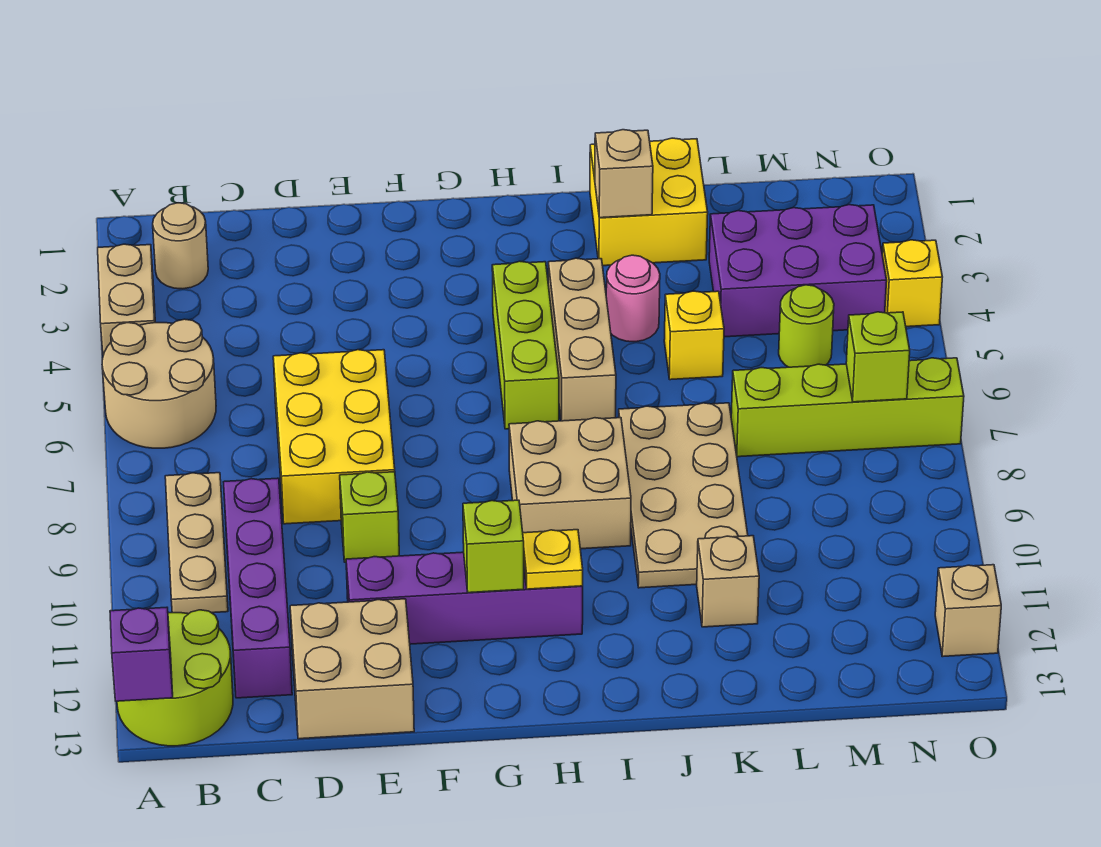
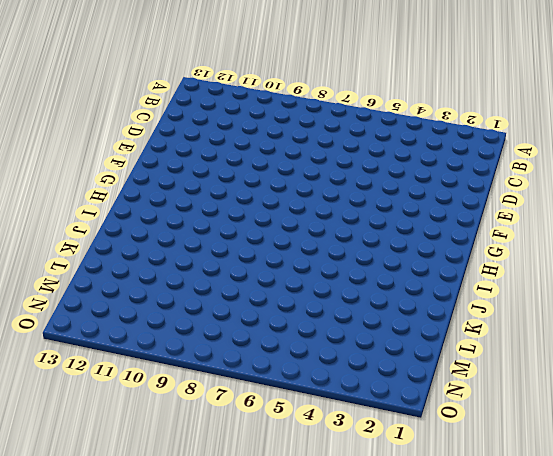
none -> tan 1x2 brick [98,244,155,355]
none -> tan 2x2 round brick [102,319,216,448]
none -> lime 2x2 round brick [117,610,233,746]

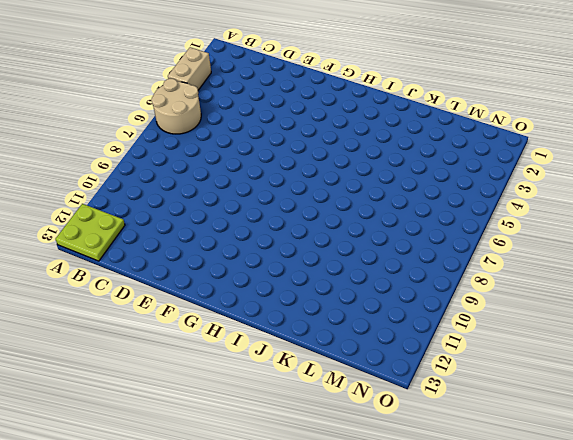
lime 2x2 plate [56,204,125,261] -> lime 2x2 round brick [117,610,233,746]
none -> tan 1x1 round brick [153,203,208,289]
none -> tan 1x3 plate [165,473,228,614]
none -> purple 1x4 brick [224,478,292,698]

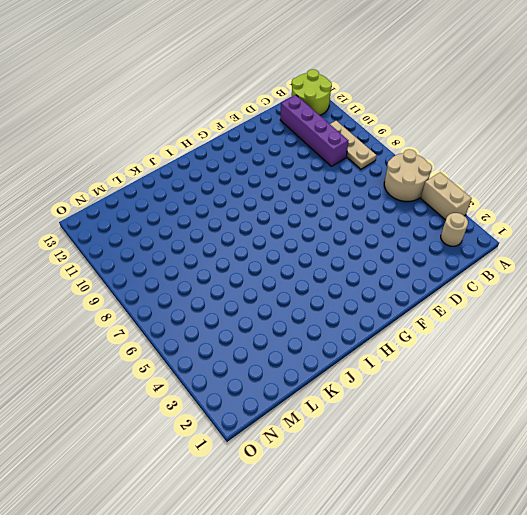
none -> yellow 2x3 brick [273,350,395,524]
none -> tan 2x2 brick [290,599,414,739]
none -> lime 1x1 brick [340,472,399,562]

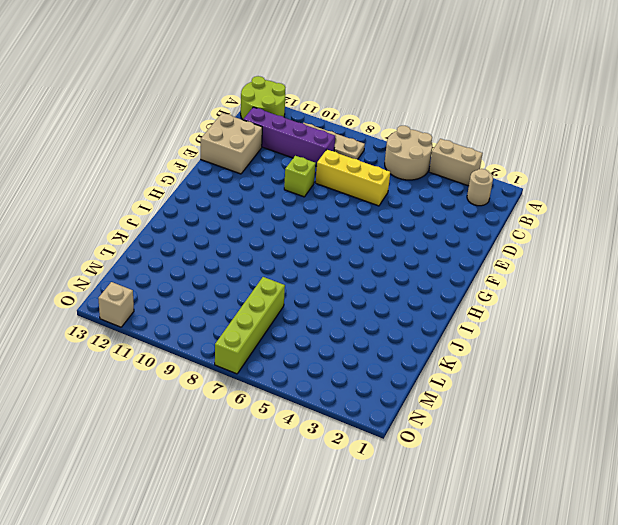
yellow 1x3 brick [316,150,390,206] -> yellow 2x3 brick [273,350,395,524]
none -> purple 1x4 brick [346,552,583,644]
none -> lime 1x3 brick [492,261,559,429]
none -> tan 2x2 brick [509,418,631,549]

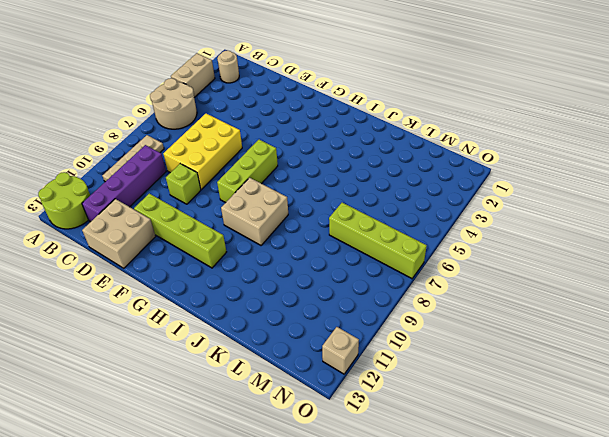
lime 1x4 brick [134,194,226,268] -> purple 1x4 brick [346,552,583,644]
lime 1x3 brick [217,140,278,203] -> lime 1x3 brick moved to [492,261,559,429]
none -> tan 1x3 brick [548,258,616,421]
none -> yellow 2x2 brick [590,138,708,266]
none -> pink 1x1 round brick [606,255,660,342]

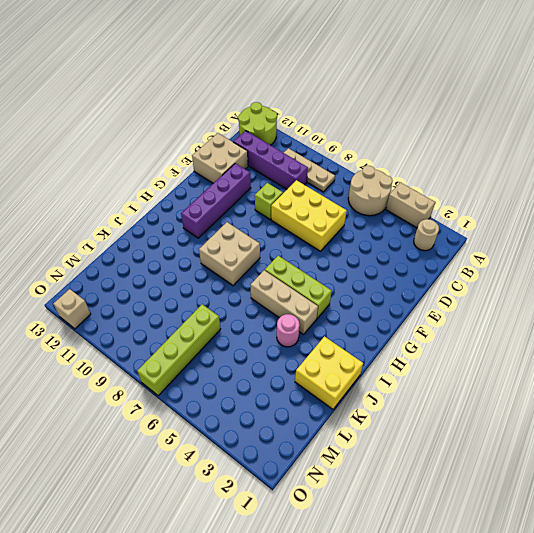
none -> tan 2x4 plate [619,403,748,588]
none -> yellow 1x1 brick [664,291,724,380]
none -> tan 1x1 brick [697,536,759,627]

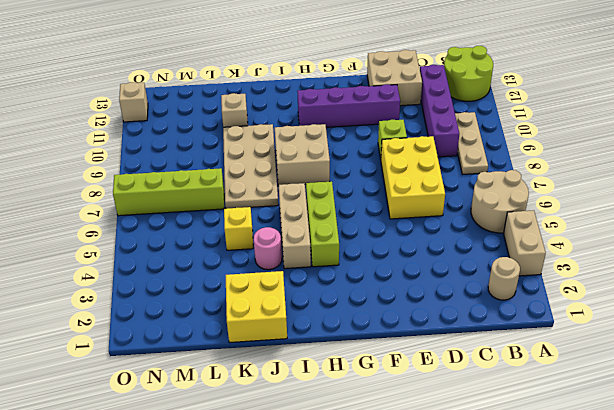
none -> purple 2x3 brick [709,205,887,337]
none -> lime 1x1 round brick [779,285,834,367]
none -> yellow 1x1 brick [882,240,942,327]

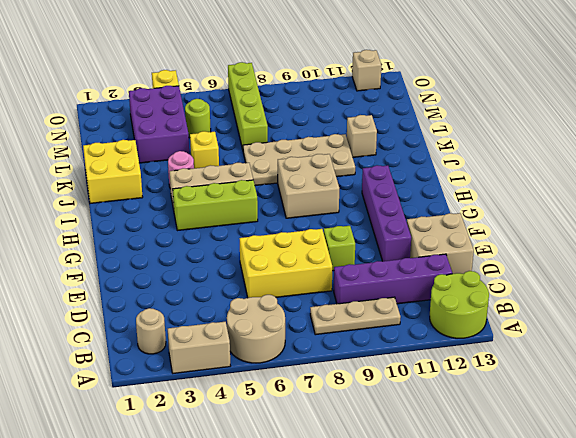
none -> purple 1x1 brick [110,607,173,701]
none -> lime 1x1 brick [463,500,524,593]
none -> yellow 1x1 plate [523,530,583,589]

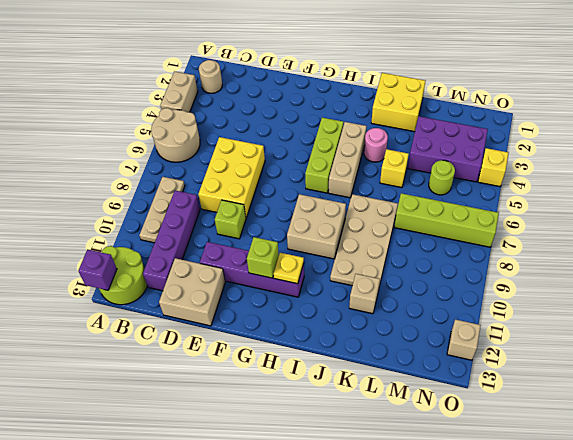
none -> tan 1x1 brick [595,130,653,218]
none -> lime 1x1 brick [846,312,910,402]

